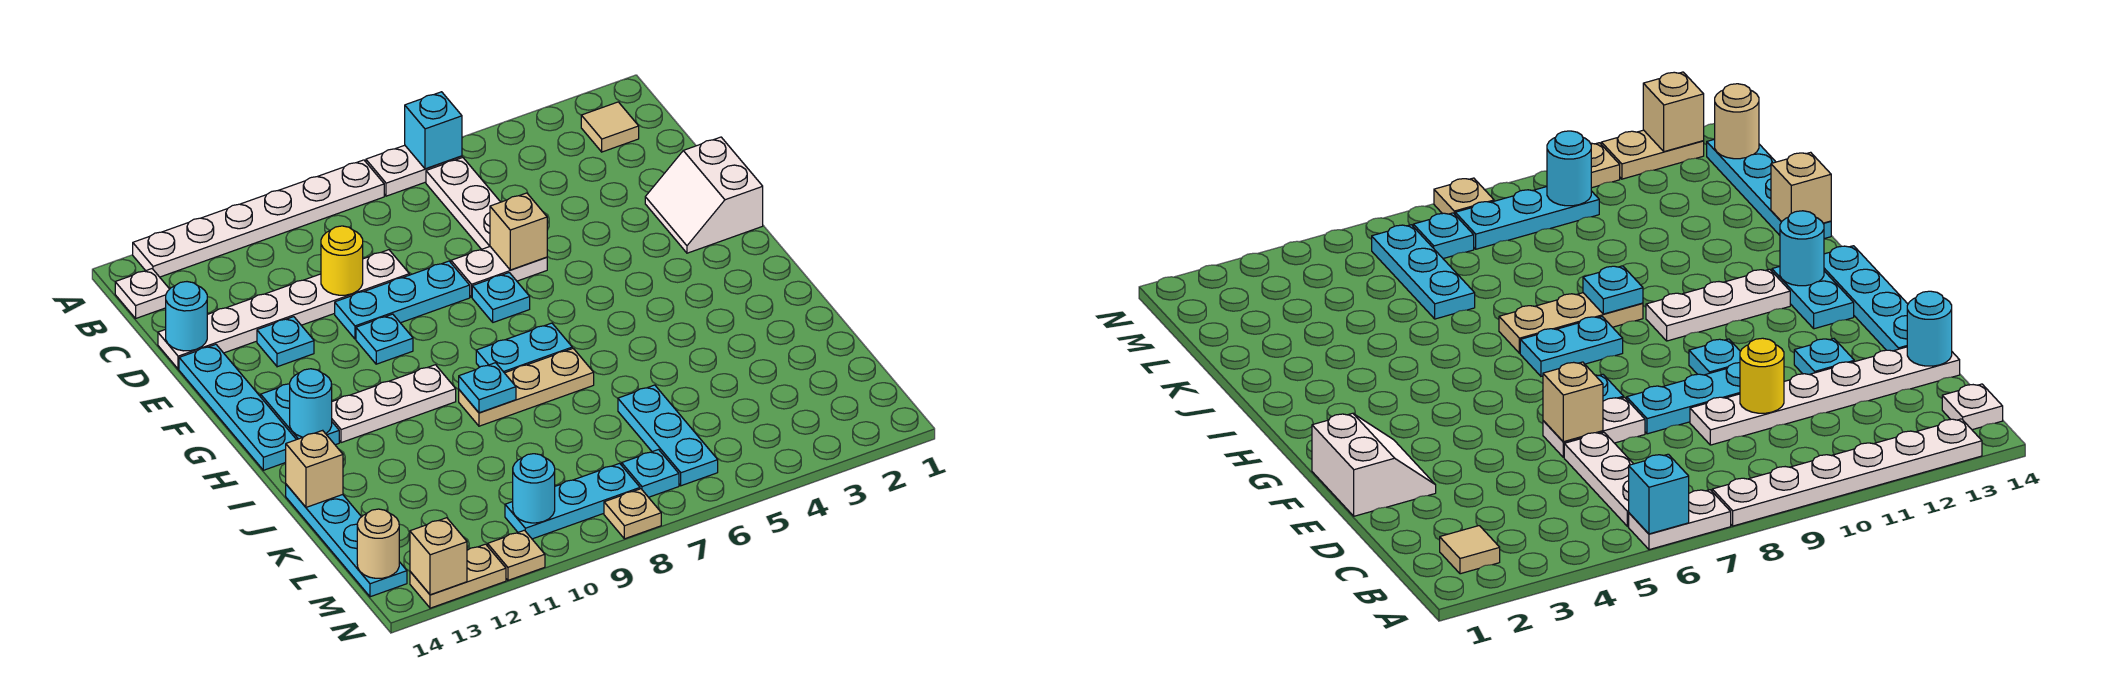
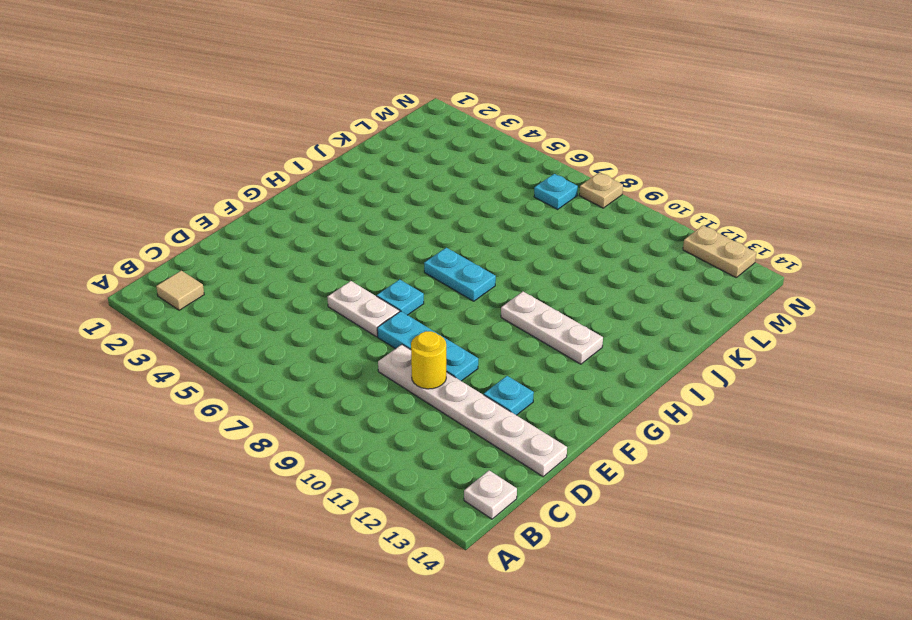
none -> white 1x2 plate [366,145,462,196]
none -> white 1x6 plate [133,160,384,277]
none -> white 1x3 plate [426,158,500,249]
none -> white 2x2 slope [645,137,763,253]

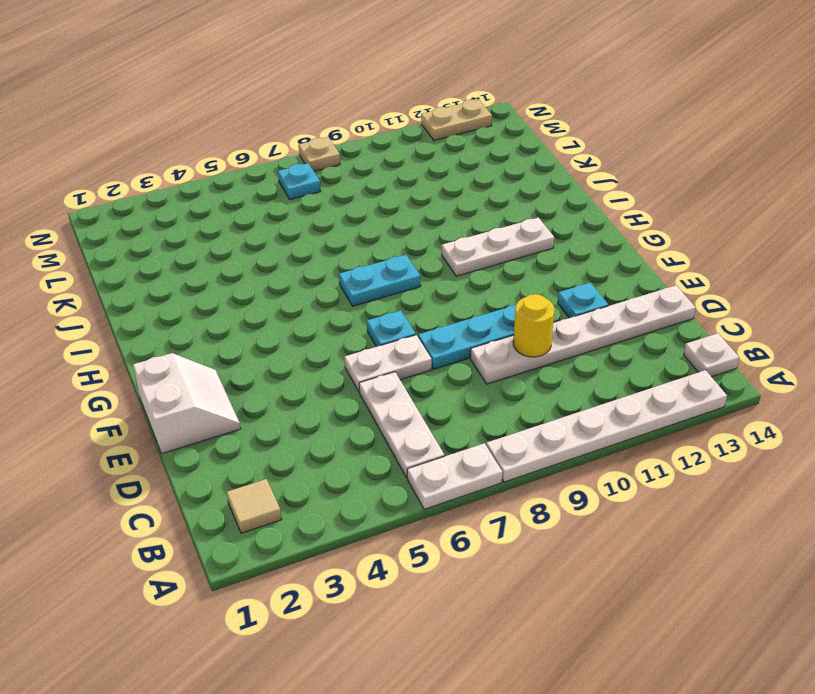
none -> cyan 1x4 plate [179,344,296,470]
none -> cyan 1x1 plate [356,314,413,364]
none -> cyan 1x2 plate [261,384,339,445]
none -> tan 1x3 plate [459,348,594,426]

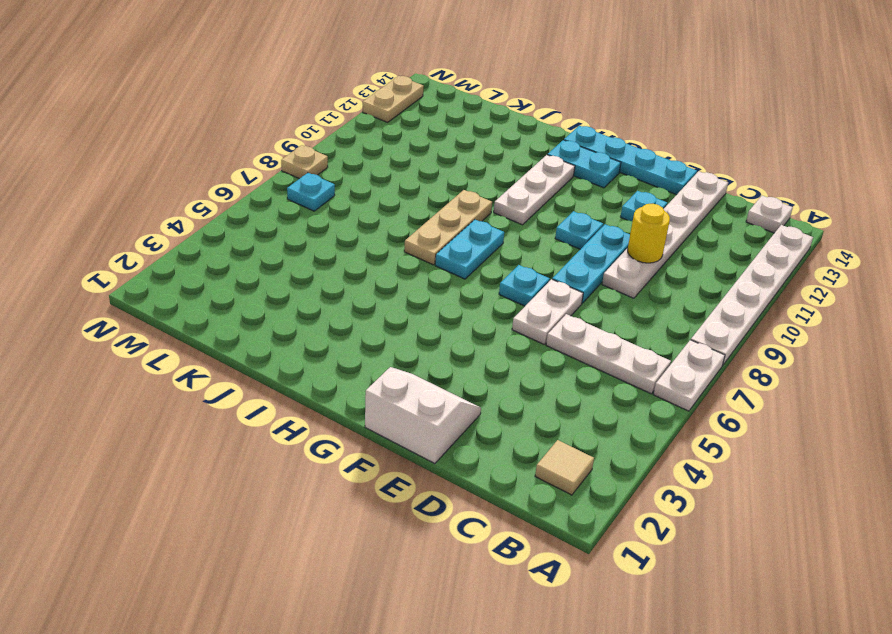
none -> cyan 1x4 plate [286,484,407,597]
none -> cyan 1x3 plate [618,385,718,486]
none -> cyan 1x3 plate [505,463,640,539]
none -> tan 1x1 plate [488,530,545,580]

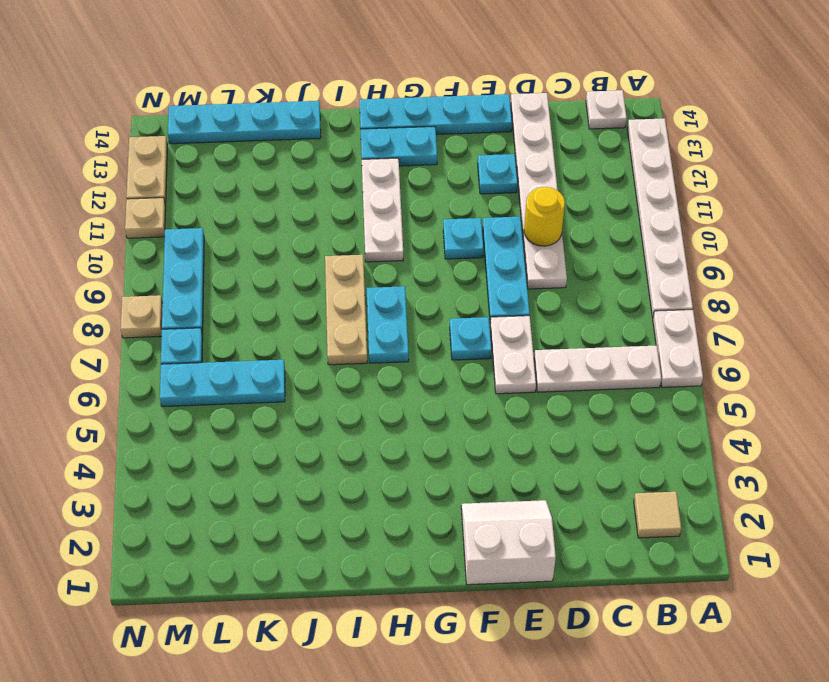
none -> cyan 1x1 brick [405,92,462,169]
none -> cyan 1x1 round brick [166,282,207,351]
none -> tan 1x1 brick [490,193,547,270]
none -> cyan 1x1 round brick [290,369,332,437]

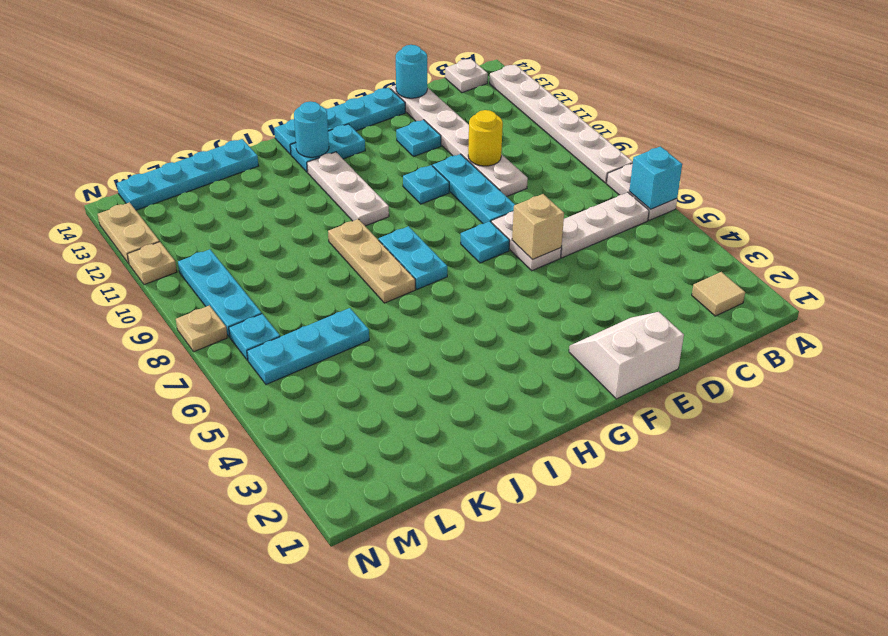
none -> cyan 1x1 plate [459,363,516,413]
none -> tan 1x1 brick [286,430,343,507]
none -> cyan 1x1 round brick [513,454,555,523]
none -> tan 1x1 round brick [357,509,399,578]

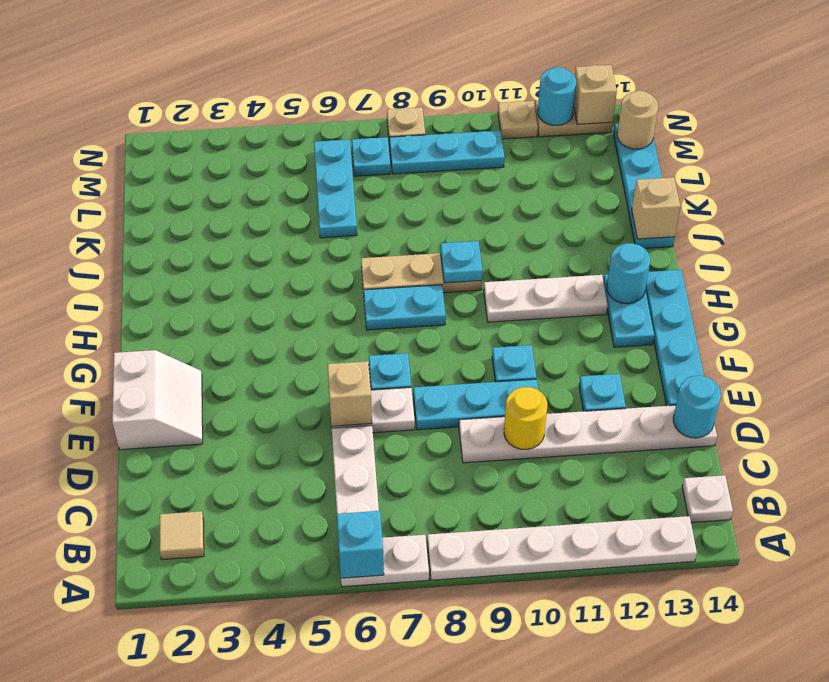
cyan 1x1 round brick [538,67,576,126] -> cyan 1x1 round brick moved to [513,454,555,523]

